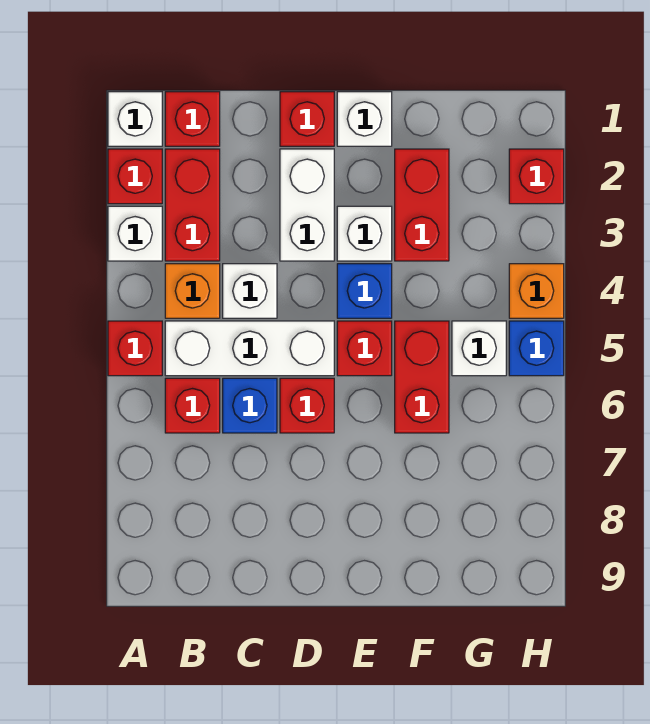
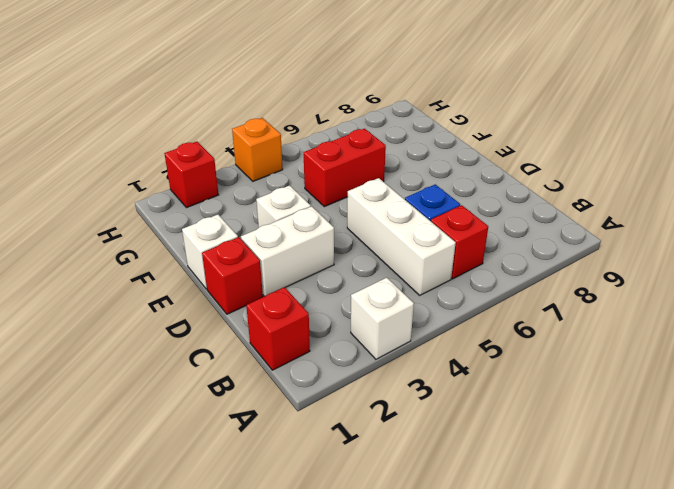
none -> white 1x1 brick [108,92,162,146]
none -> red 1x1 brick [108,149,162,204]
none -> red 1x1 brick [108,321,162,376]

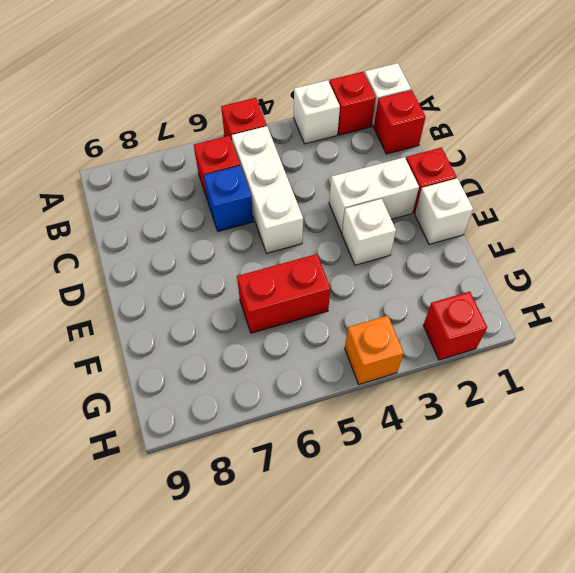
none -> red 1x2 brick [165,149,220,261]
none -> orange 1x1 brick [165,264,220,318]
none -> white 1x1 brick [223,264,277,318]

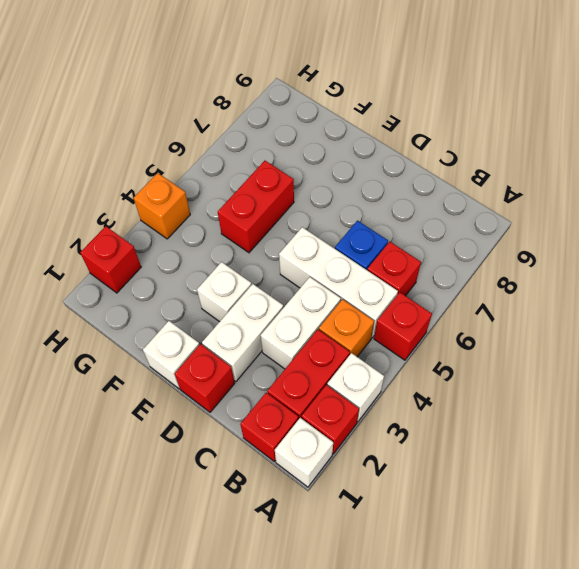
white 1x2 brick [261,277,341,369] -> white 1x1 brick [223,264,277,318]
none -> red 1x1 brick [280,378,334,433]
none -> blue 1x1 brick [337,264,392,318]
none -> red 1x1 brick [337,321,392,376]

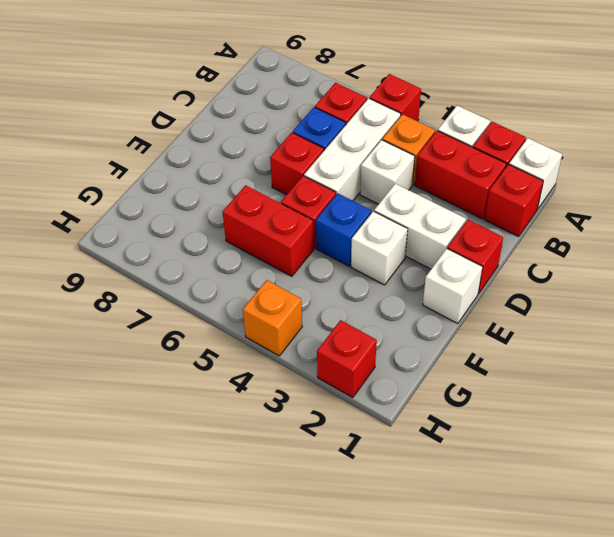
none -> red 1x2 brick [395,149,449,261]
none -> white 1x1 brick [452,321,506,376]
none -> blue 1x1 brick [509,321,564,376]

